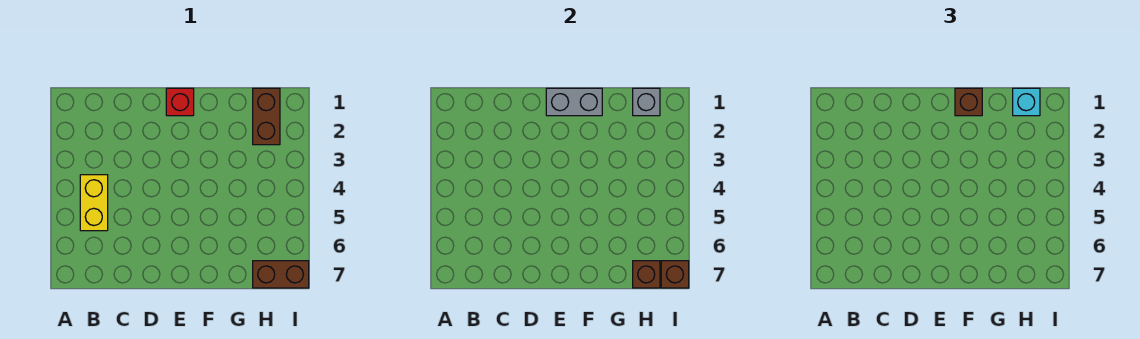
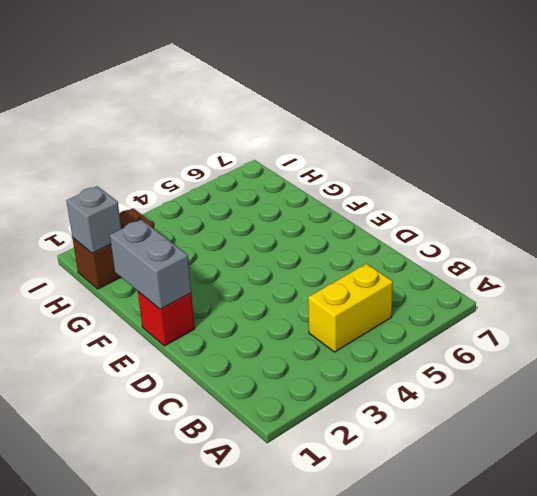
none -> brown 1x2 brick [253,261,309,288]
none -> brown 1x1 brick [633,261,660,288]

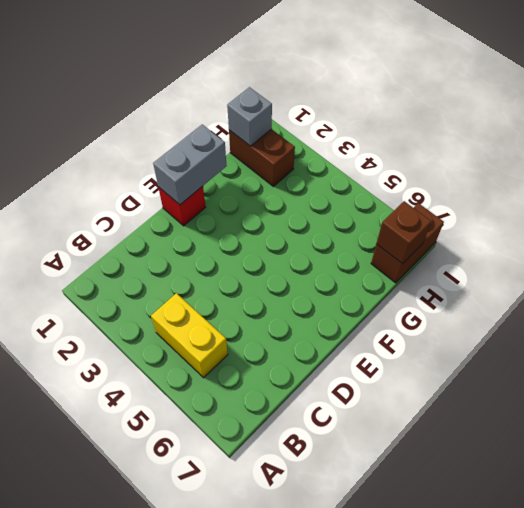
none -> brown 1x1 brick [661,261,689,288]
none -> brown 1x1 brick [955,88,982,116]

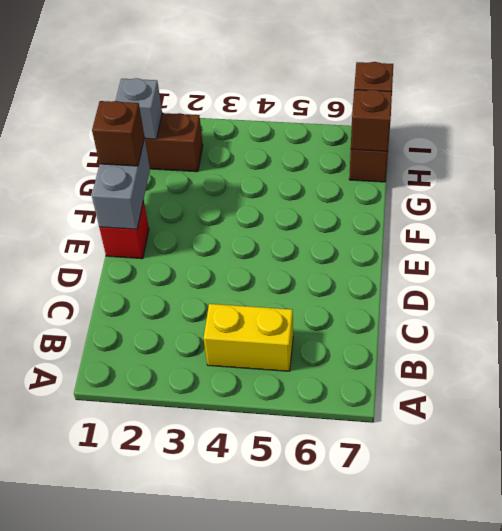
none -> cyan 1x1 brick [1013,88,1040,116]

